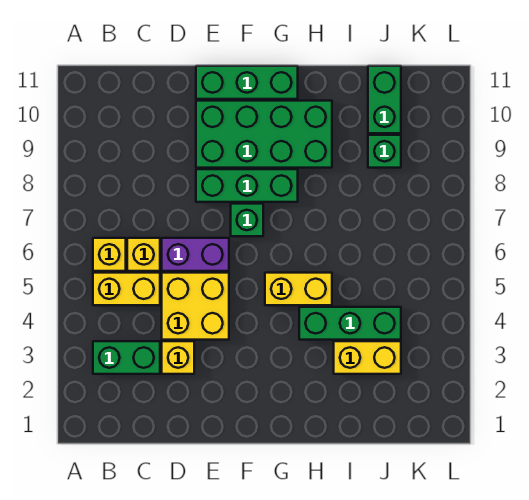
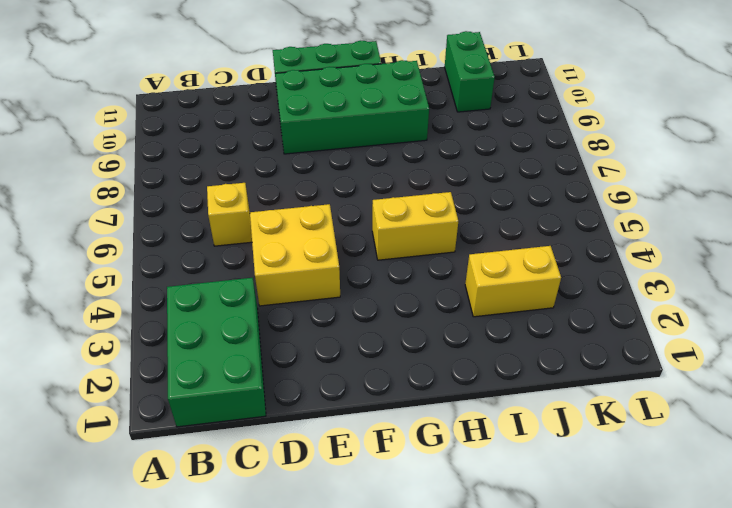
green 2x3 brick [167,278,266,427] -> green 1x2 brick [93,341,160,374]
none -> yellow 1x2 brick [93,273,160,305]
none -> yellow 1x1 brick [93,238,126,271]
none -> yellow 1x1 brick [162,341,194,374]

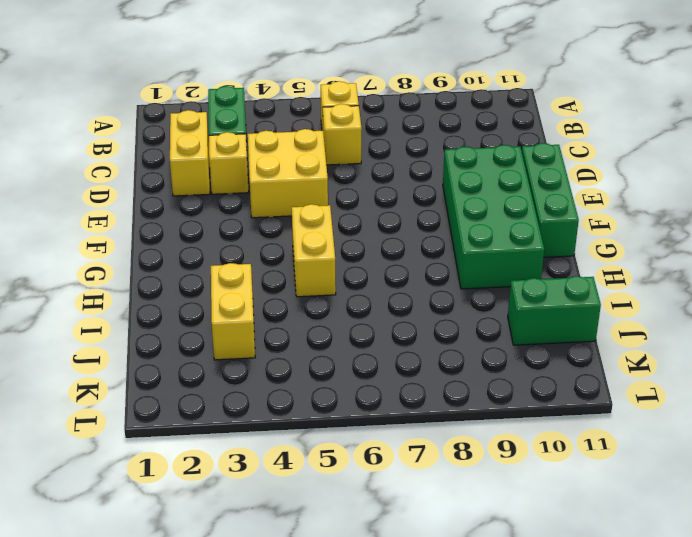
yellow 1x2 brick [170,110,210,196] -> yellow 1x2 brick moved to [93,273,160,305]
none -> purple 1x2 brick [162,238,229,271]
none -> green 1x3 brick [196,169,298,202]
none -> green 1x1 brick [231,204,263,236]

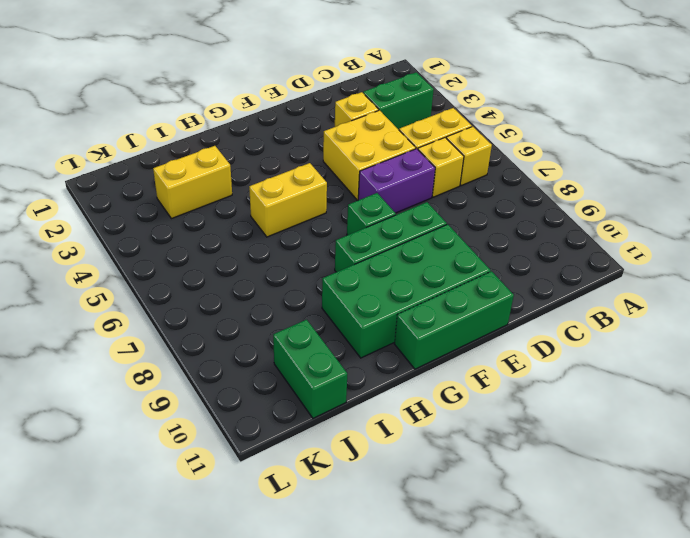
none -> green 1x3 brick [299,307,401,340]
none -> green 1x1 brick [368,135,401,168]

